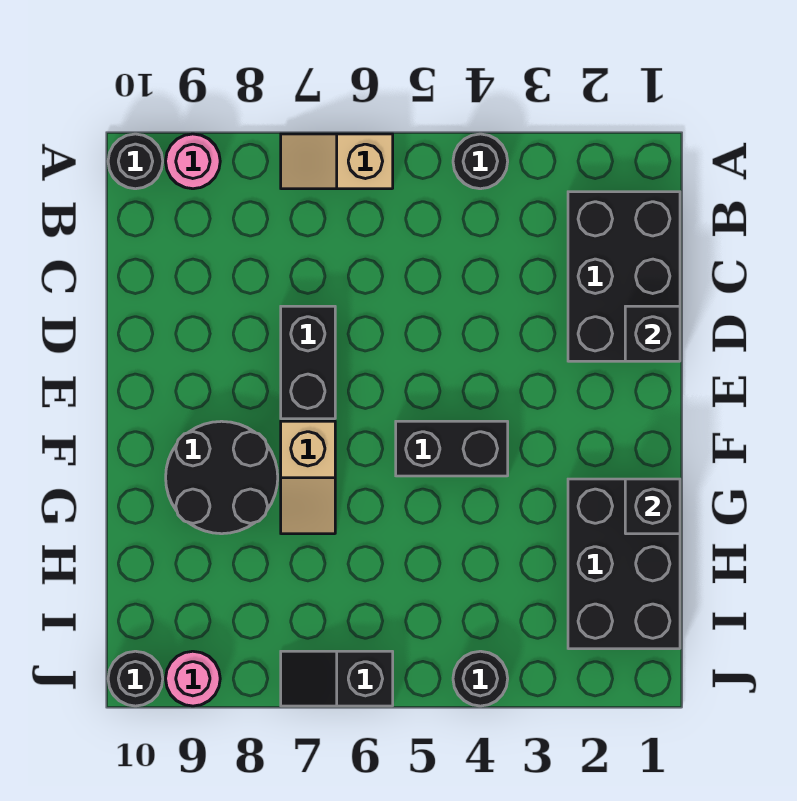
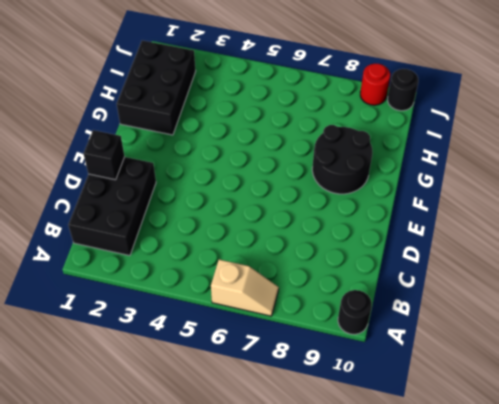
red 1x1 round brick [360,64,390,105] -> pink 1x1 round brick [166,651,220,706]
none -> black 1x1 round brick [453,134,508,189]
none -> pink 1x1 round brick [166,134,220,189]
none -> black 1x2 brick [281,306,335,419]

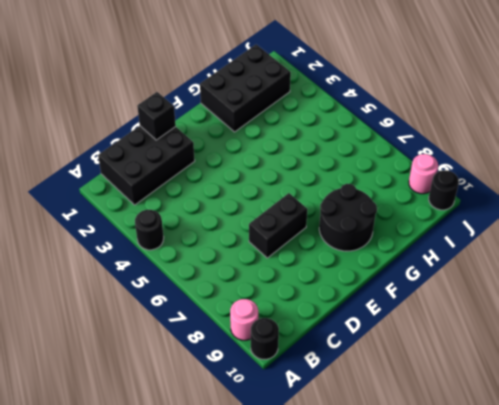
none -> tan 1x2 slope [281,134,393,189]
none -> black 1x2 brick [396,421,508,476]
none -> tan 1x2 slope [281,421,335,534]

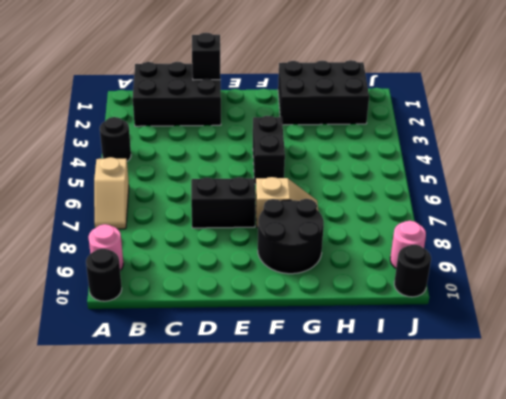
none -> black 1x1 round brick [453,651,508,706]
none -> black 1x2 slope [281,651,393,706]
none -> black 1x1 brick [625,479,680,534]

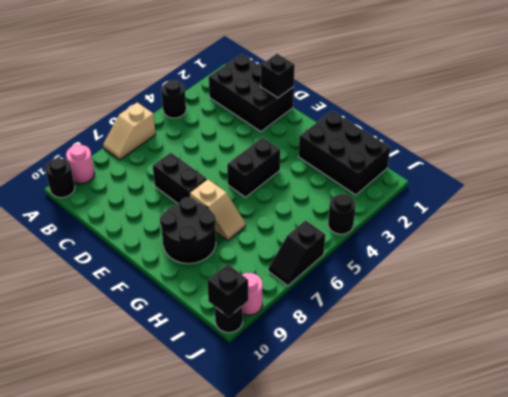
black 1x1 brick [207,264,248,317] -> black 1x1 brick moved to [625,479,680,534]

